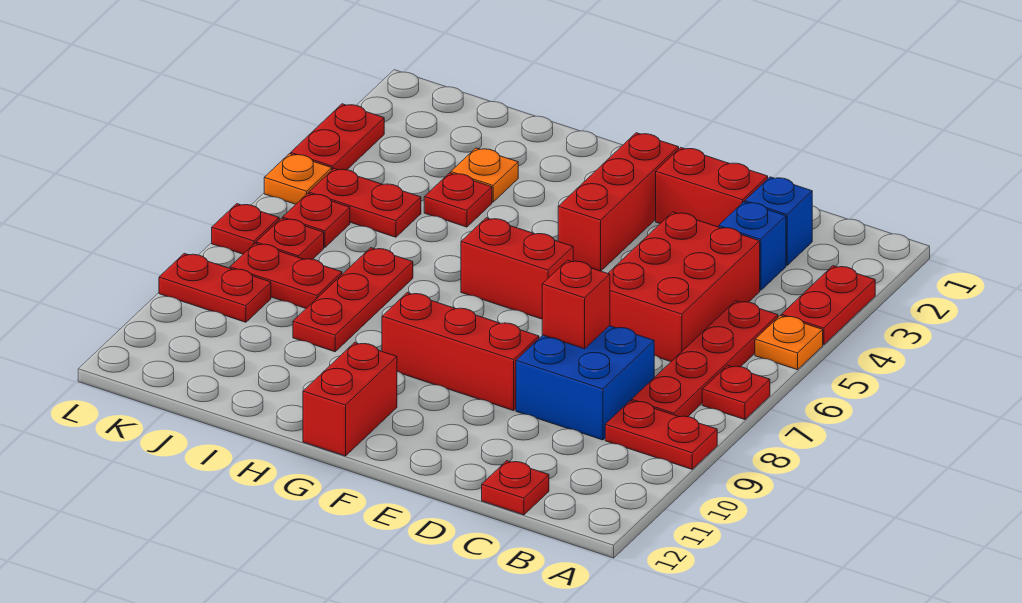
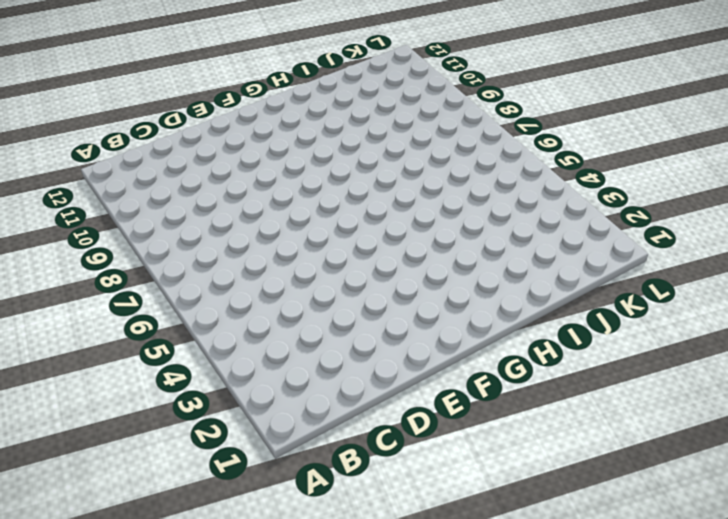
none -> red 1x2 plate [781,266,875,345]
none -> orange 1x1 plate [755,316,823,370]
none -> red 1x1 plate [702,365,770,420]

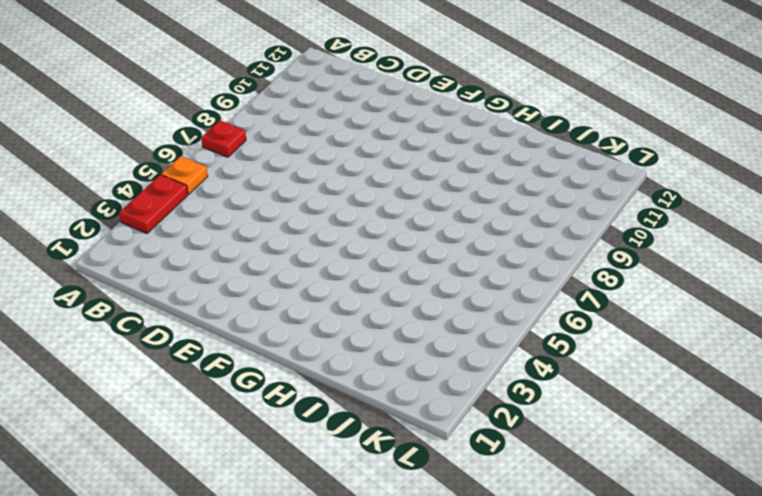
none -> red 1x2 plate [605,401,717,469]
none -> red 1x4 plate [632,301,778,417]
none -> blue 1x1 brick [745,177,812,265]

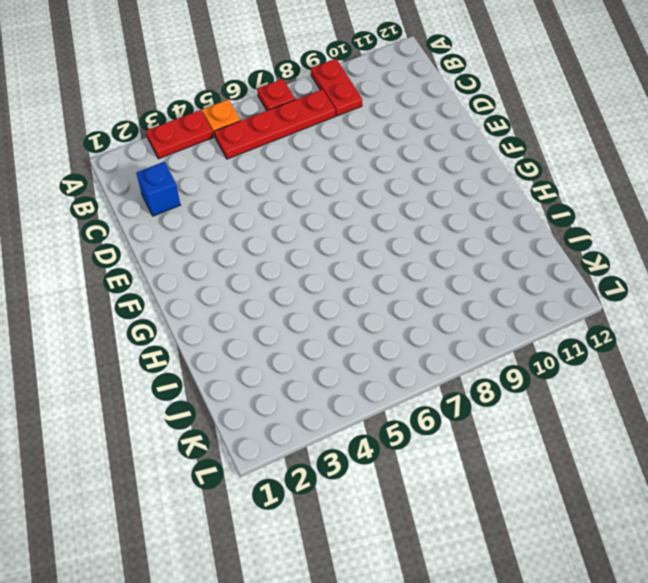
none -> blue 1x1 brick [719,202,786,290]
none -> red 2x3 brick [608,212,760,362]
none -> blue 2x2 brick [516,326,654,440]

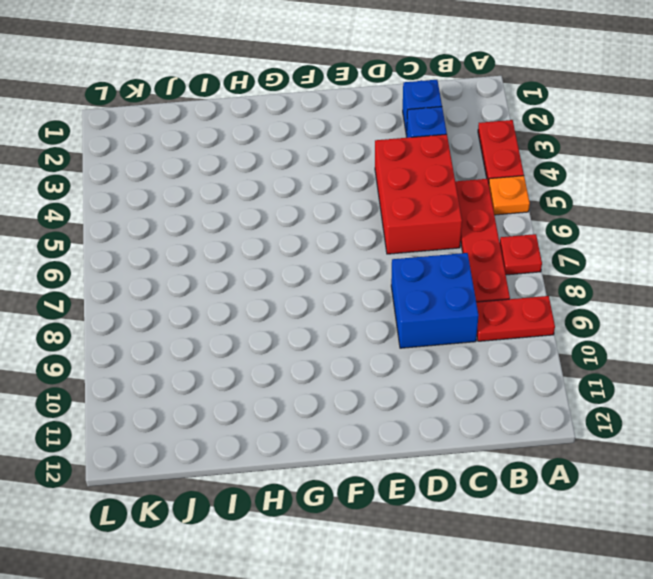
none -> red 1x1 plate [482,461,549,515]
none -> red 1x2 brick [656,148,768,227]
none -> red 1x3 brick [382,293,539,411]

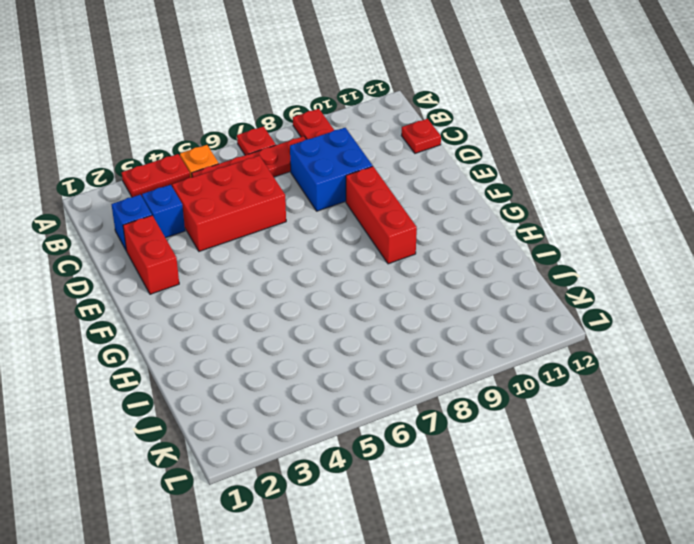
none -> red 1x3 brick [558,133,679,271]
none -> red 1x2 brick [461,218,573,319]
none -> red 1x2 brick [303,343,397,456]

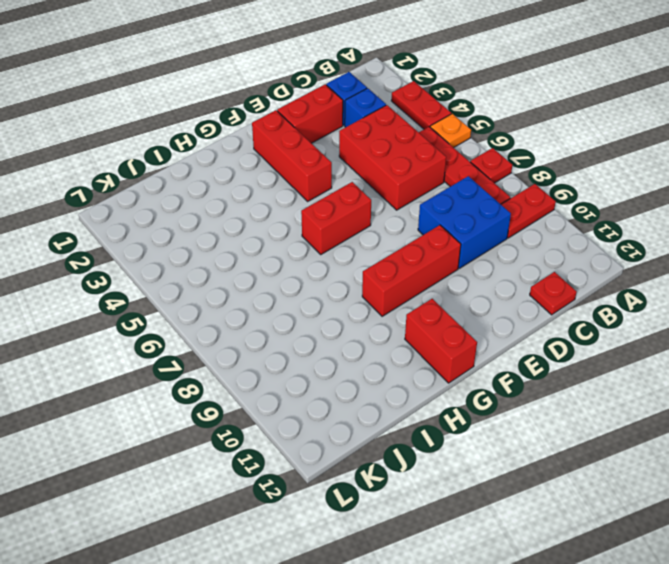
none -> orange 1x1 plate [451,148,518,202]
none -> red 1x1 plate [424,173,492,227]
none -> red 1x3 plate [293,248,413,352]

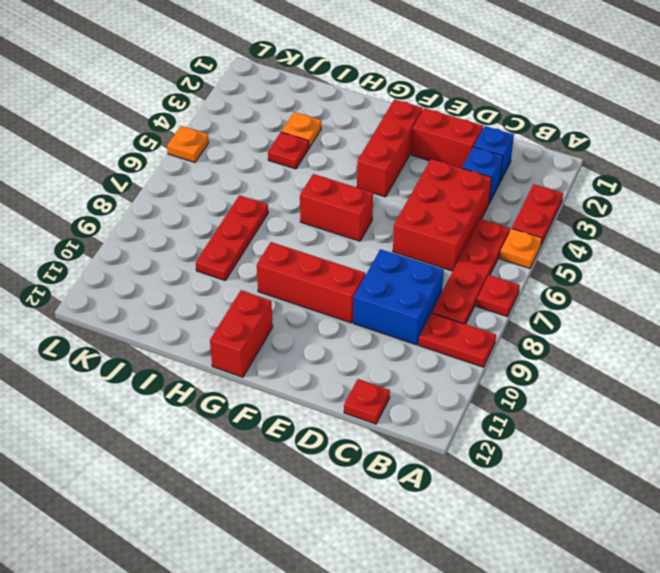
none -> red 1x2 plate [309,168,421,237]
none -> red 1x2 plate [230,243,342,308]
none -> red 1x1 plate [283,193,350,247]

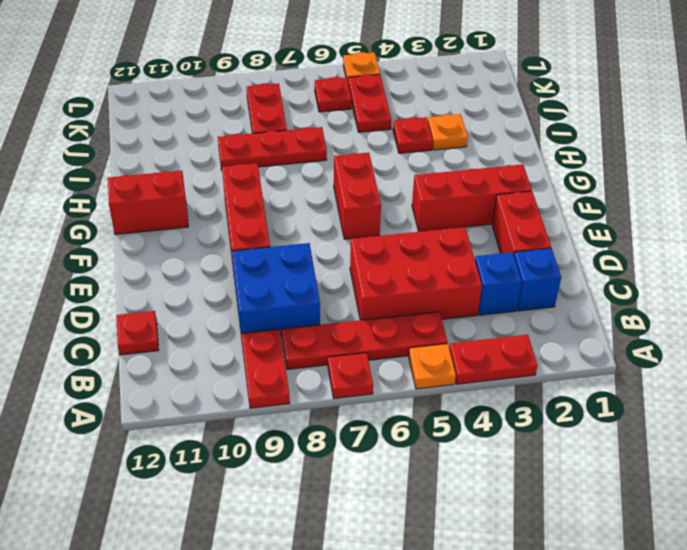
none -> red 1x1 plate [256,218,324,259]
none -> red 1x2 plate [159,254,271,322]
none -> red 1x2 plate [291,104,384,170]

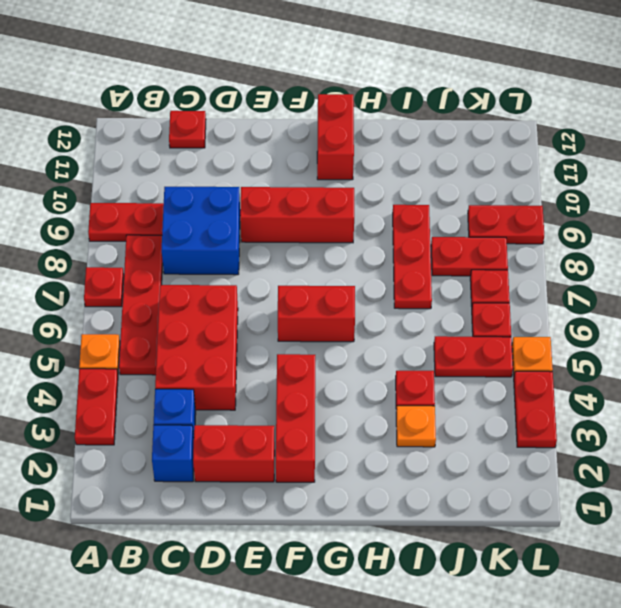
none -> red 1x1 plate [212,204,279,254]
none -> red 1x1 brick [542,260,610,349]

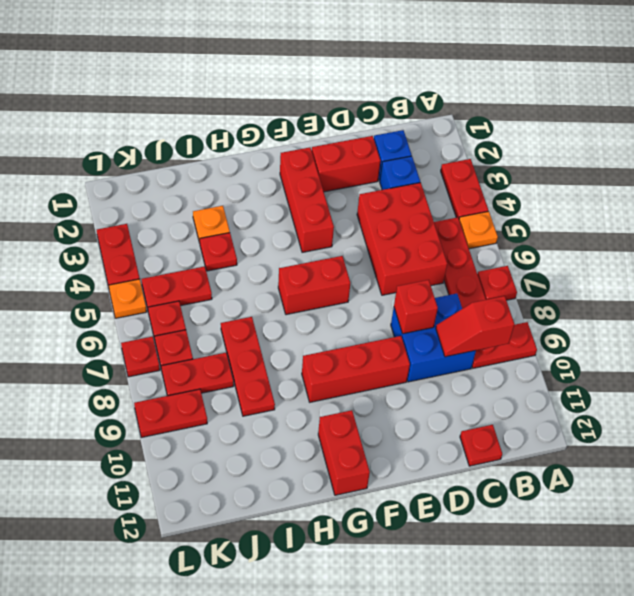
red 1x2 slope [436,296,515,357] -> none

